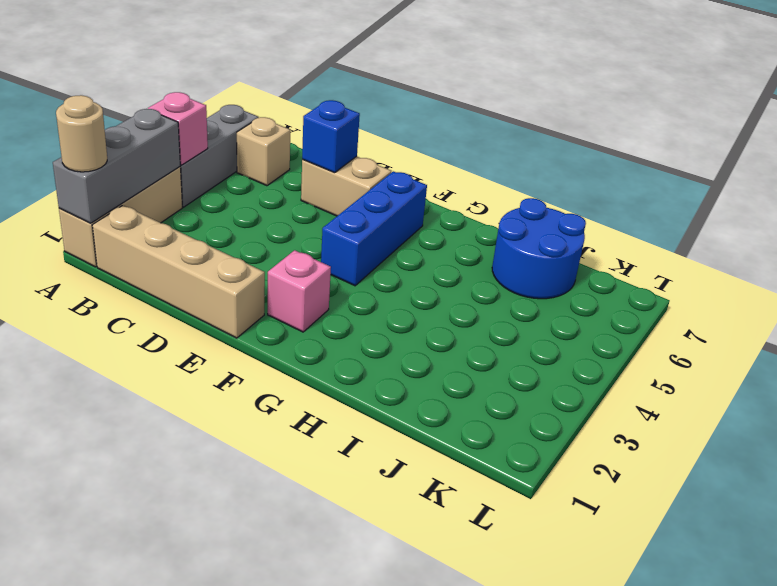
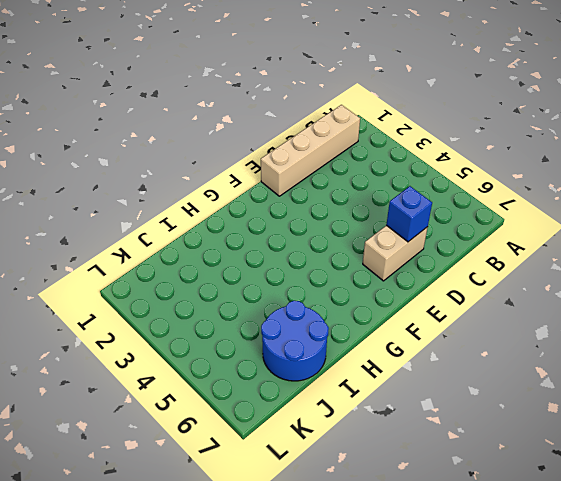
none -> tan 1x3 brick [59,167,182,267]
none -> grey 1x3 brick [180,105,259,207]
none -> tan 1x1 brick [237,117,290,186]

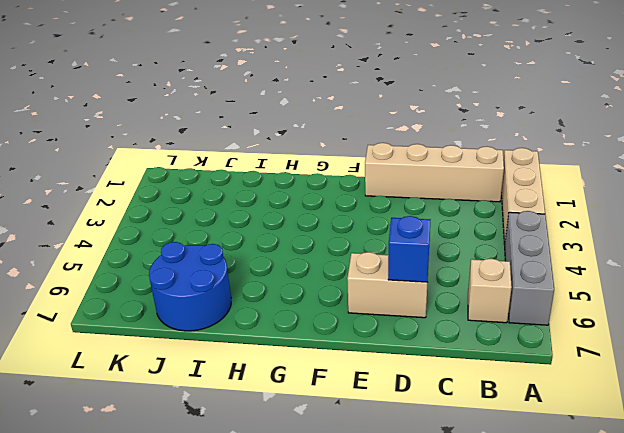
none -> pink 1x1 brick [268,250,331,332]
none -> blue 1x3 brick [321,171,427,286]
none -> grey 1x3 brick [53,109,180,223]

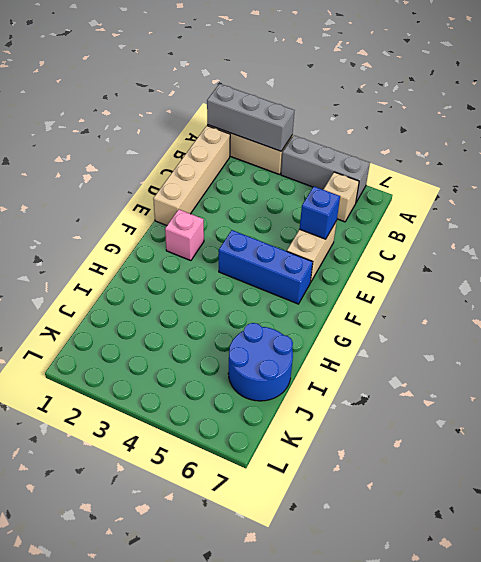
none -> pink 1x1 brick [148,92,208,165]
none -> tan 1x1 round brick [56,95,107,172]

